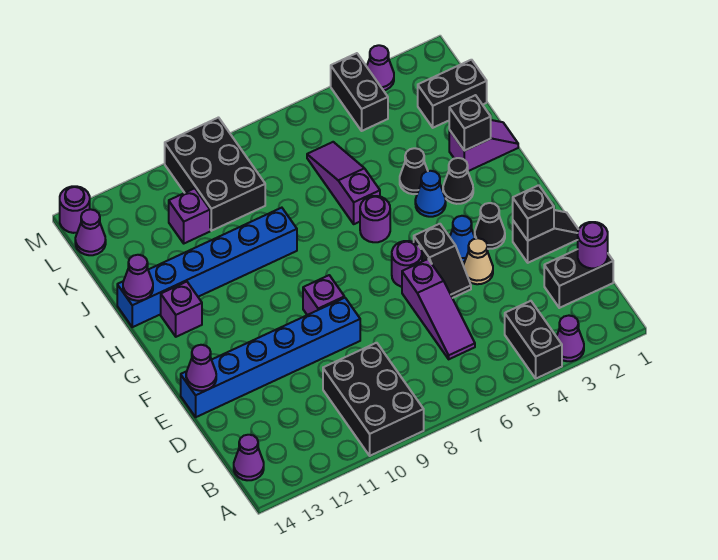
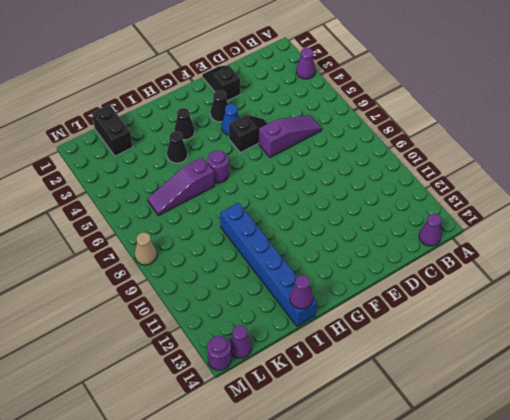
tan 1x1 cone [135,232,157,265] -> tan 1x1 cone moved to [463,238,493,284]
none -> black 1x2 brick [505,301,562,378]
none -> black 2x3 brick [323,343,424,456]
none -> black 1x2 brick [544,249,613,308]
none -> blue 1x6 brick [181,298,360,417]

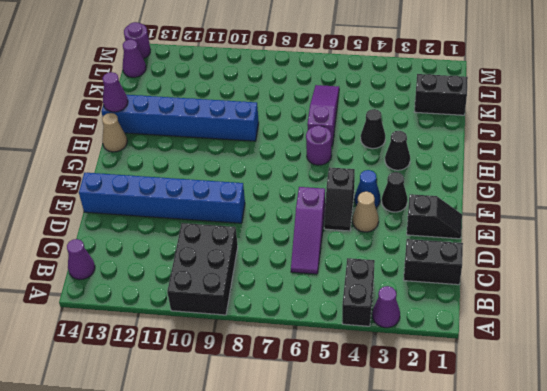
tan 1x1 cone [102,113,127,152] -> none
none -> purple 1x1 round brick [392,241,422,287]
none -> purple 1x1 brick [303,275,344,315]
none -> blue 1x1 cone [415,171,446,217]
none -> purple 1x1 brick [161,282,202,337]

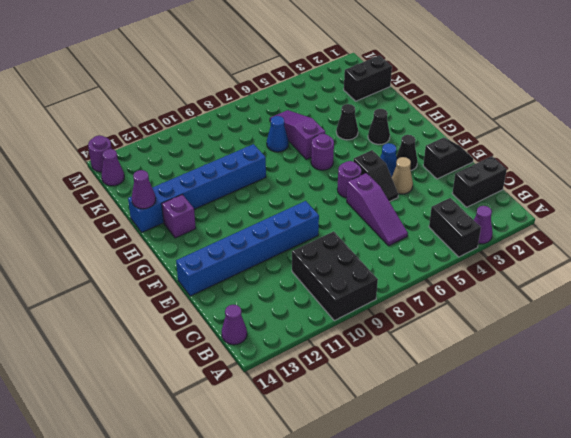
blue 1x1 cone [267,116,289,152] -> blue 1x1 cone moved to [415,171,446,217]
none -> purple 1x1 brick [303,275,344,315]
none -> purple 1x2 slope [449,120,518,171]
none -> black 2x3 brick [165,118,265,231]
none -> purple 1x1 brick [169,188,210,243]

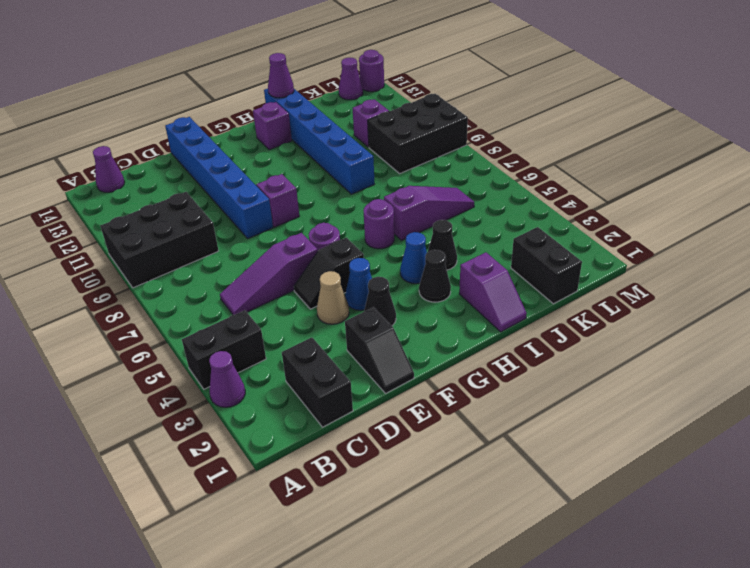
none -> black 1x2 brick [331,53,388,131]
none -> purple 1x1 cone [367,45,394,91]
none -> purple 1x1 round brick [578,222,608,268]
none -> black 1x1 brick [513,185,554,241]

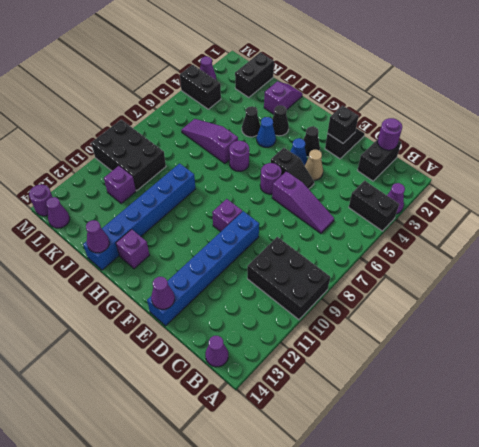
none -> black 1x1 brick [449,95,491,151]

